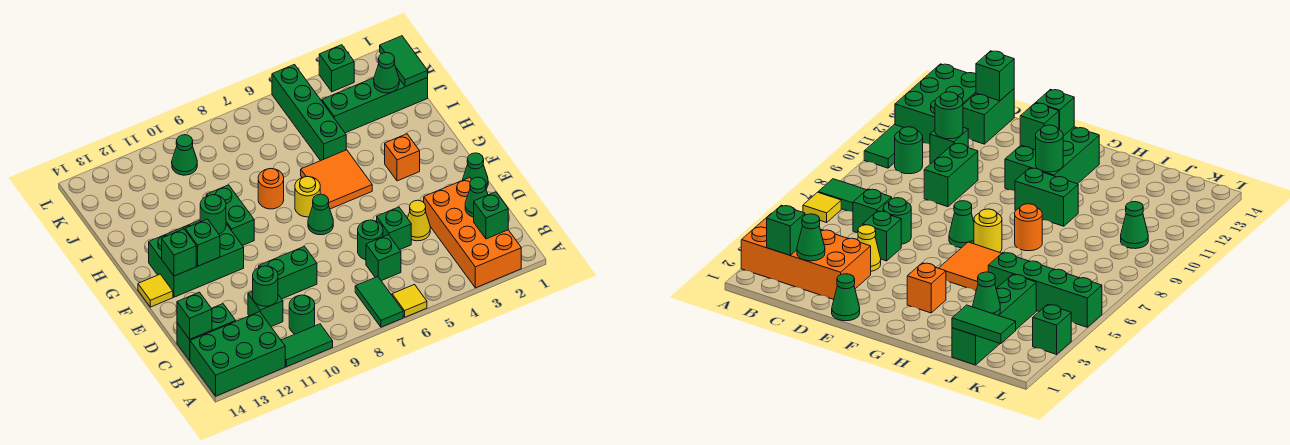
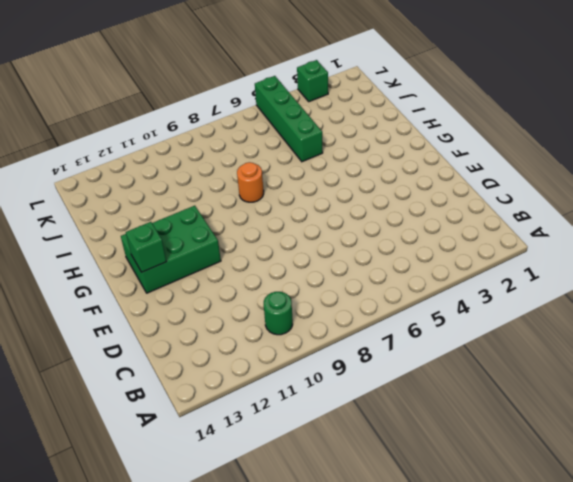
none -> orange 2x4 brick [424,177,521,288]
none -> yellow 1x1 tile [392,285,427,317]
none -> green 1x2 tile [355,277,403,327]
none -> green 1x2 tile [281,324,333,367]

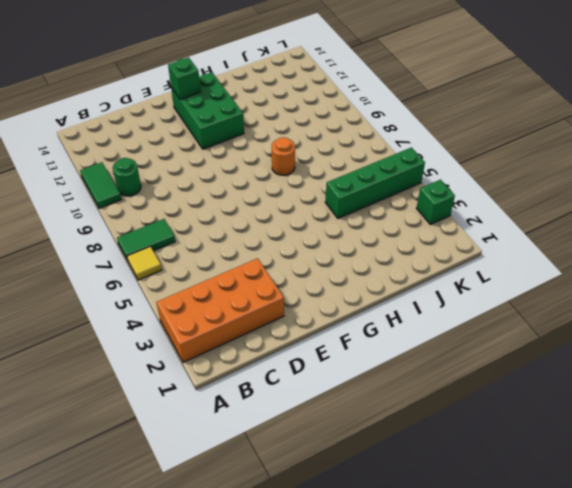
none -> green 2x3 brick [190,312,285,396]
none -> green 1x1 brick [366,235,401,281]
none -> green 1x1 brick [248,291,283,327]
none -> green 1x2 brick [177,304,236,360]

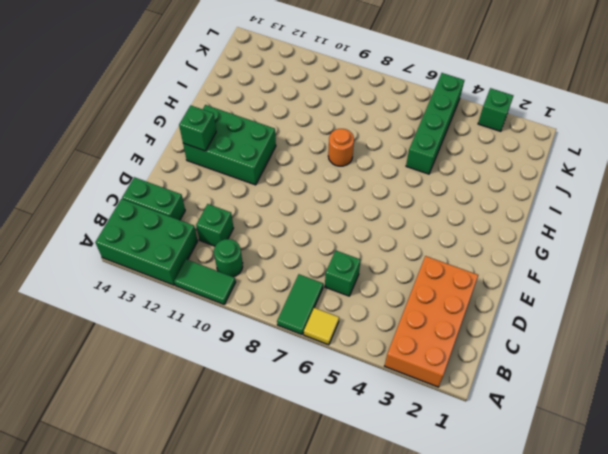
none -> yellow 1x1 cone [408,200,430,241]
none -> green 1x1 brick [377,207,411,250]
none -> green 1x1 round brick [358,220,383,260]
none -> green 1x2 brick [259,246,317,299]

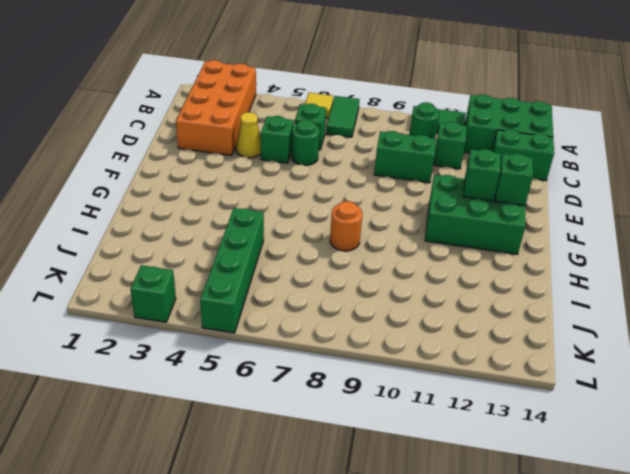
none -> green 1x1 cone [463,153,488,189]
none -> green 1x1 cone [308,194,333,235]
none -> yellow 1x1 tile [138,274,173,307]
none -> orange 1x1 brick [385,134,420,181]

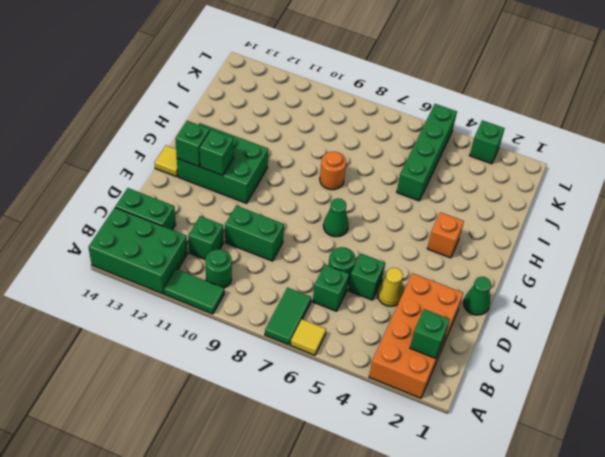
none -> orange 2x2 tile [301,150,372,209]
none -> yellow 1x1 round brick [295,176,320,217]
none -> green 1x2 brick [206,185,254,246]
none -> green 1x4 brick [322,78,428,133]

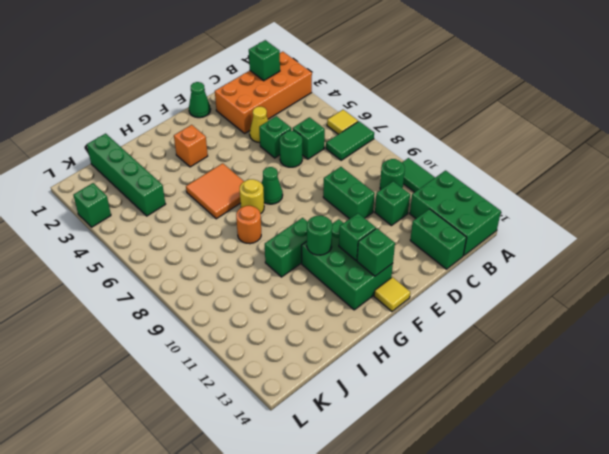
none -> green 1x4 brick [272,65,346,161]
none -> green 1x1 cone [172,135,197,175]
none -> green 1x1 cone [465,177,488,217]
none -> green 1x1 round brick [253,266,278,306]

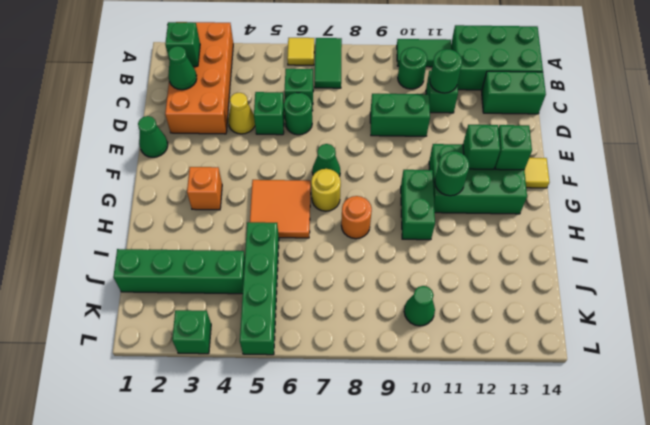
none -> green 1x1 brick [177,292,212,339]
none -> green 1x2 tile [380,36,428,87]
none -> green 1x1 cone [374,53,399,93]

